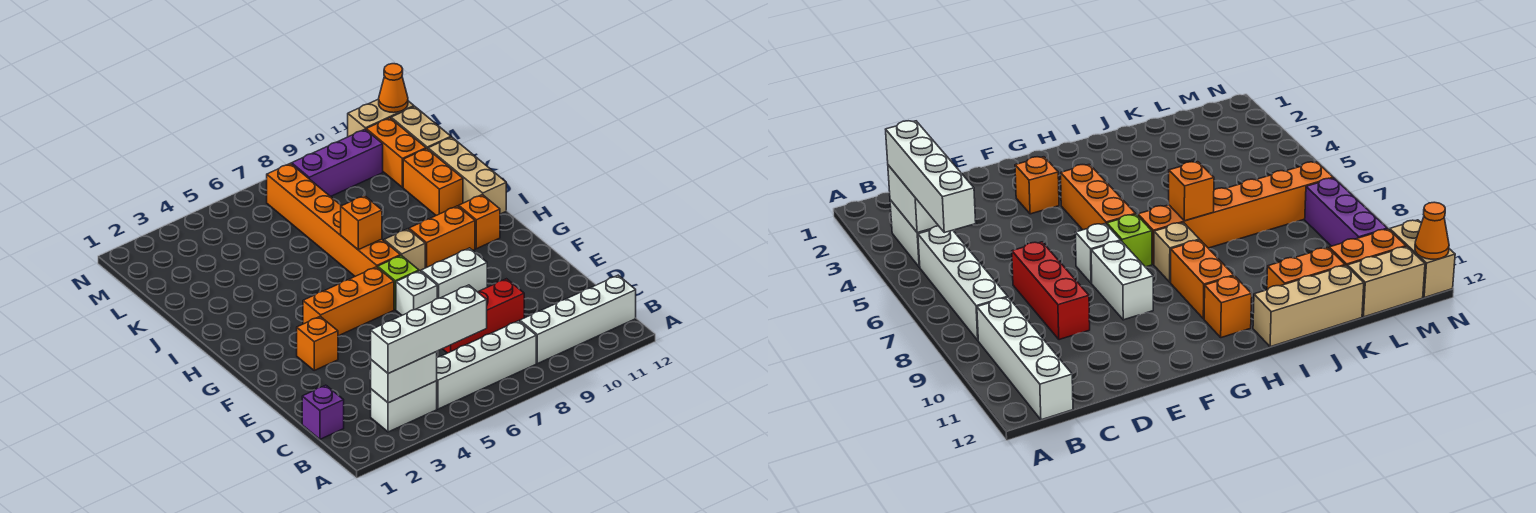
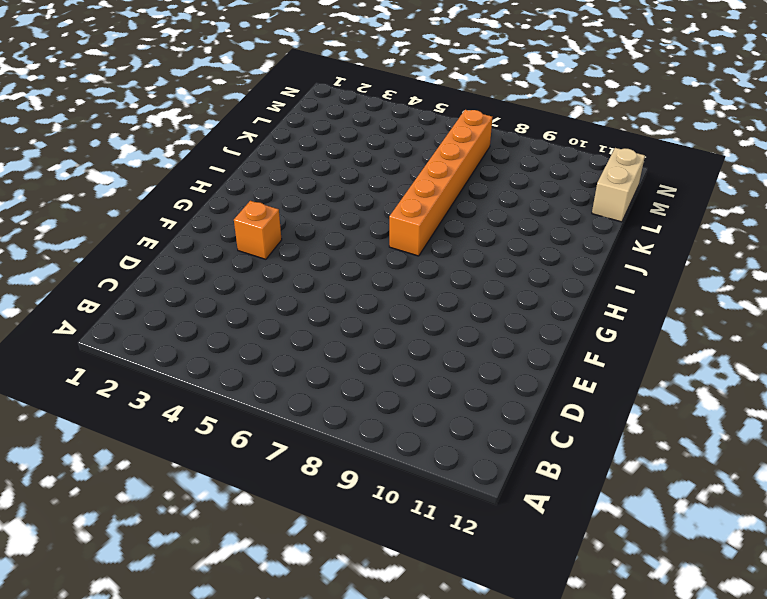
none -> white 1x2 brick [371,381,437,432]
none -> white 1x4 brick [437,321,536,409]
none -> white 1x4 brick [520,275,636,364]

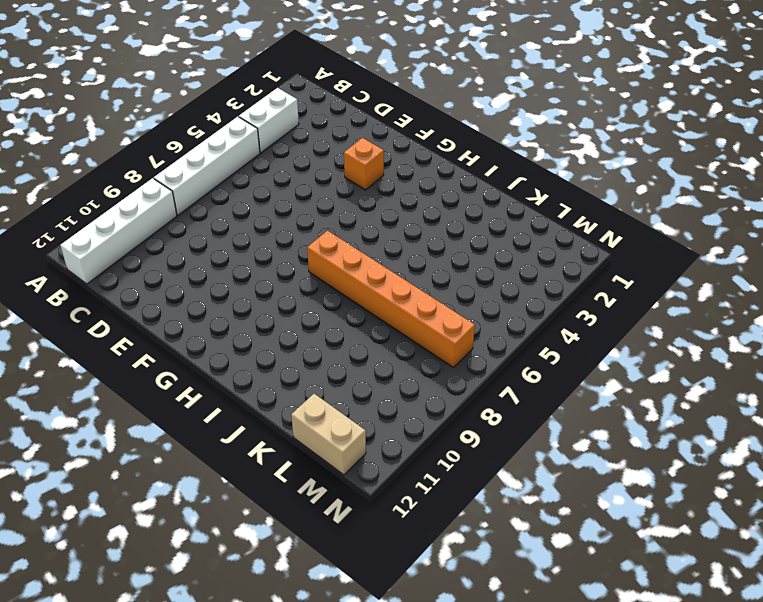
none -> purple 1x1 brick [302,385,344,439]
none -> red 1x3 brick [443,279,524,353]
none -> white 1x1 brick [396,271,437,315]

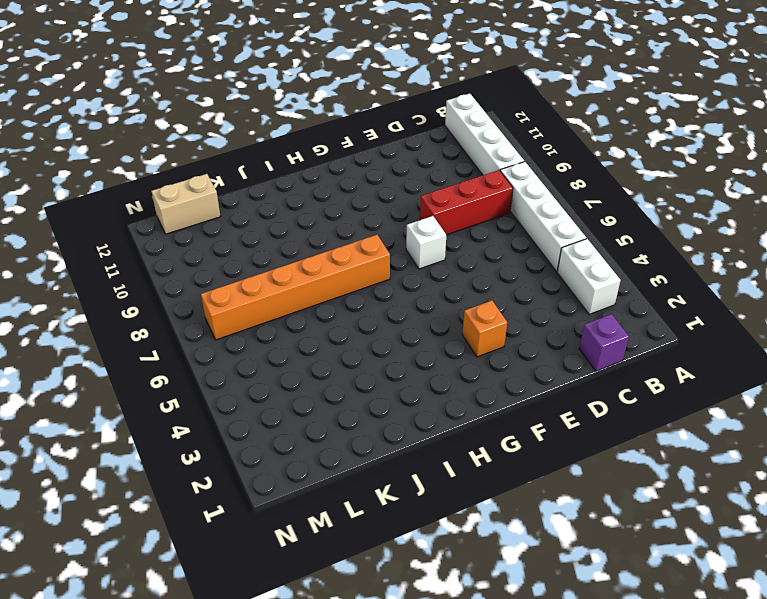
red 1x3 brick [420,170,513,235] -> red 1x3 brick turned to [443,279,524,353]
none -> white 1x2 brick [421,248,487,299]
none -> orange 1x3 brick [303,267,394,336]
none -> lime 1x1 brick [378,255,419,310]

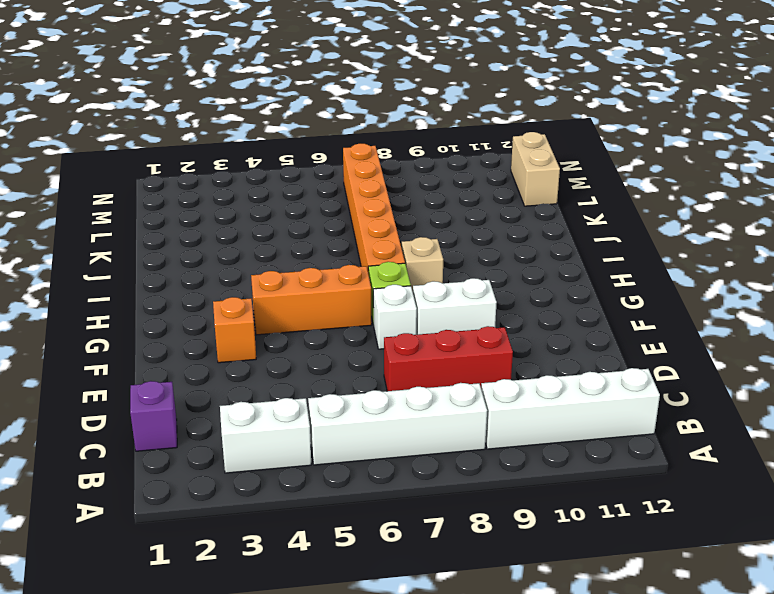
none -> orange 1x2 brick [409,206,475,268]
none -> orange 1x1 brick [459,195,500,249]
none -> tan 1x3 brick [428,137,506,214]

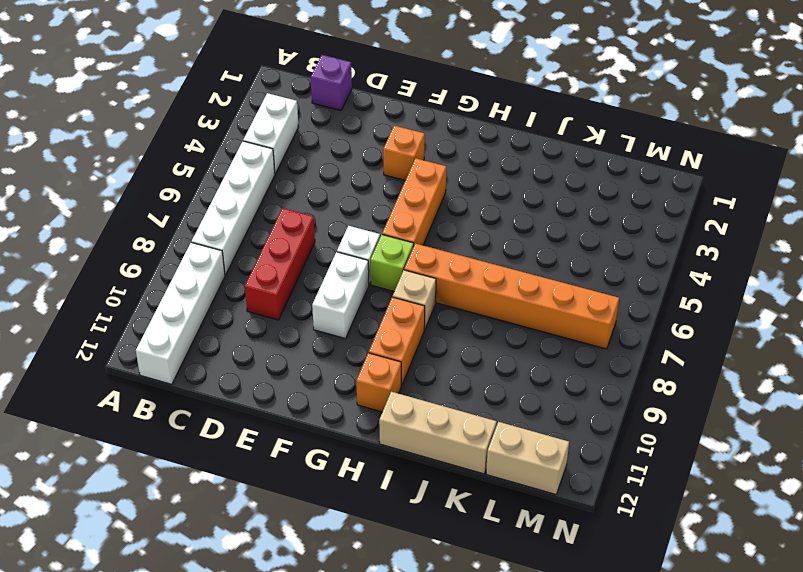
none -> orange 1x2 brick [403,149,463,215]
none -> orange 1x2 brick [366,118,426,187]
none -> purple 1x3 brick [292,129,383,197]

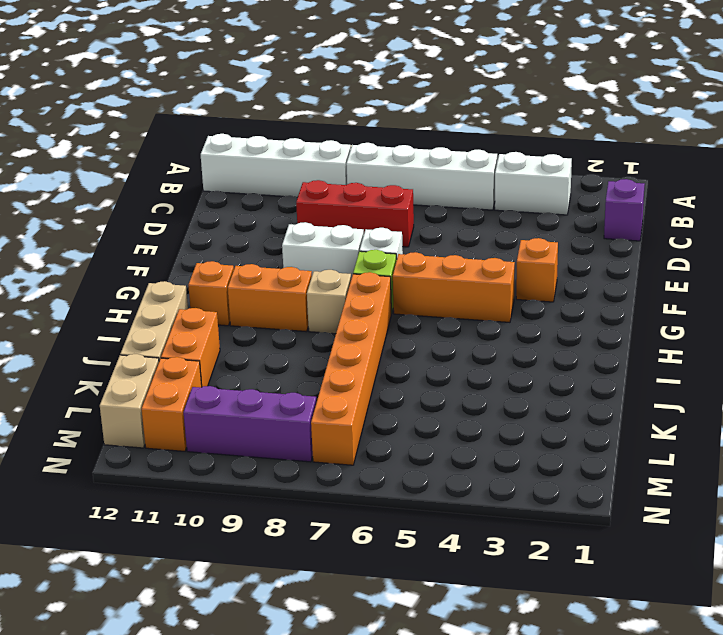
none -> tan 1x2 brick [348,99,414,137]
none -> white 1x2 brick [371,352,437,403]
none -> orange 1x1 brick [341,196,382,250]

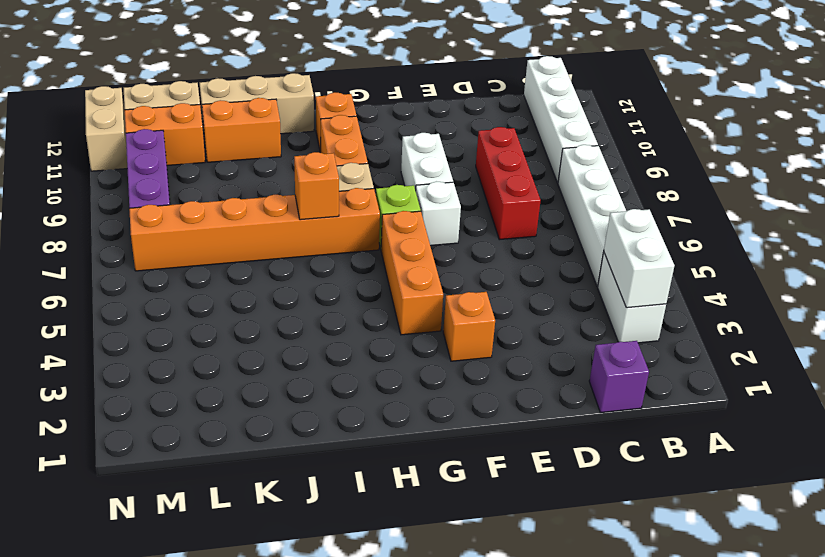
none -> orange 1x1 cone [379,64,408,113]
none -> white 1x4 brick [371,285,487,374]

